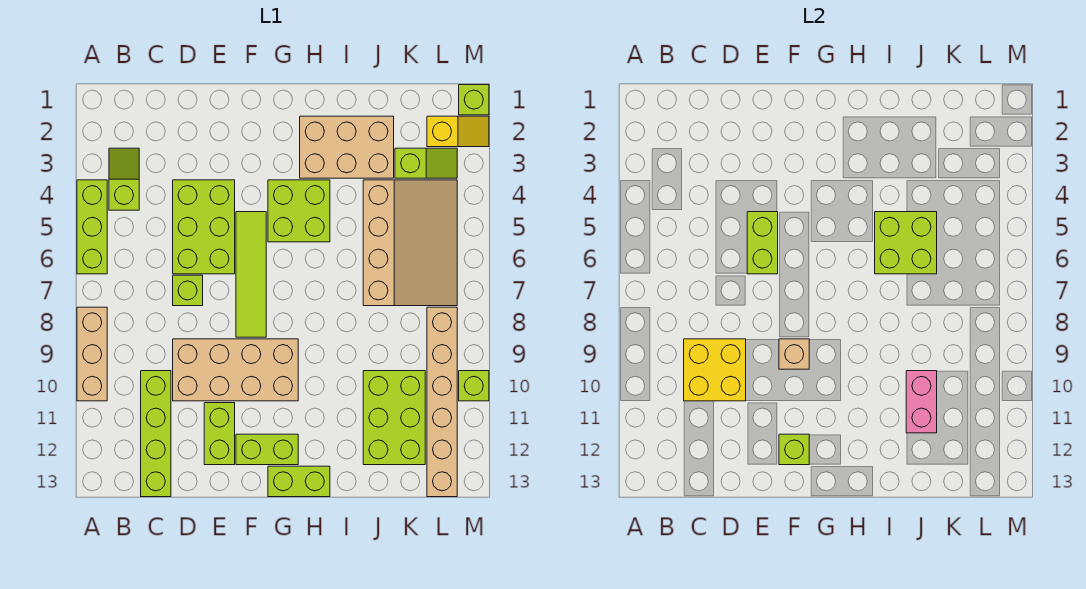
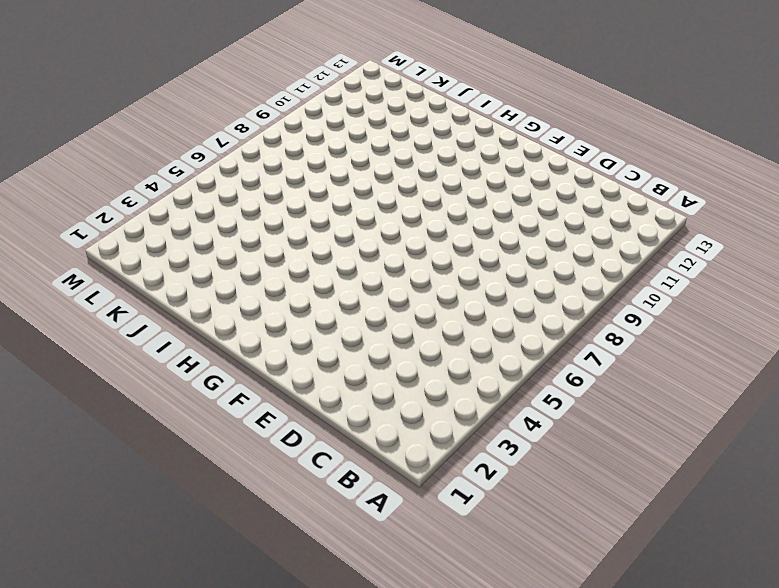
none -> lime 1x3 brick [77,180,107,274]
none -> tan 1x3 brick [77,307,107,401]
none -> lime 1x2 slope [109,148,139,210]

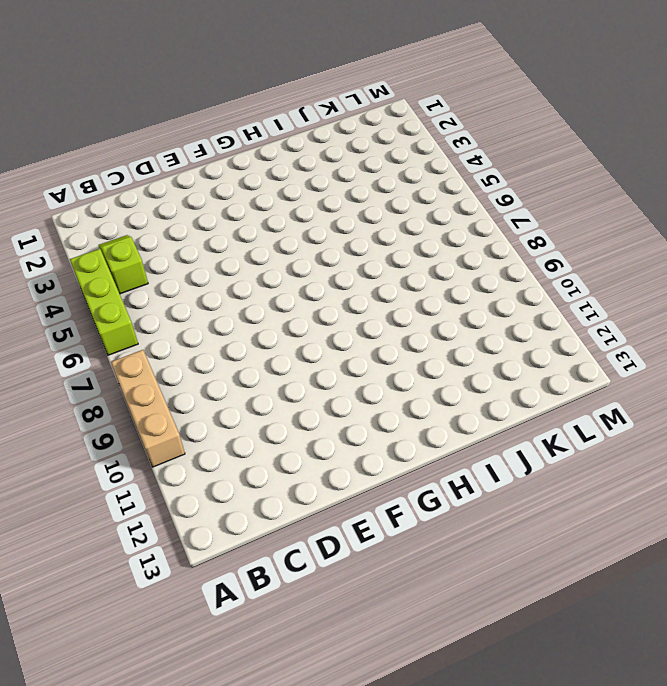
none -> lime 1x4 brick [141,371,171,497]
none -> lime 2x3 brick [173,180,235,274]
none -> lime 1x1 brick [173,275,203,306]

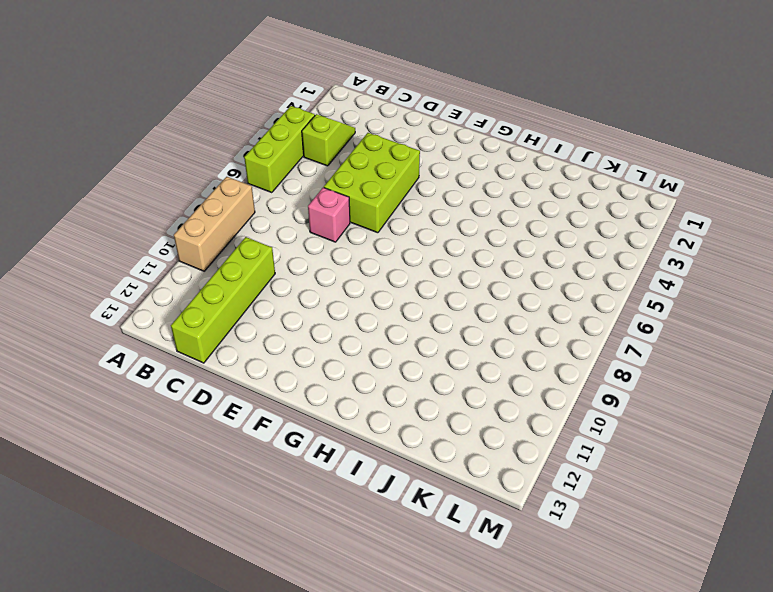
pink 1x1 brick [308,188,350,242] -> lime 1x1 brick [173,275,203,306]
none -> tan 2x4 brick [173,339,298,401]
none -> lime 1x2 brick [204,403,235,465]
none -> lime 1x4 tile [236,212,266,337]

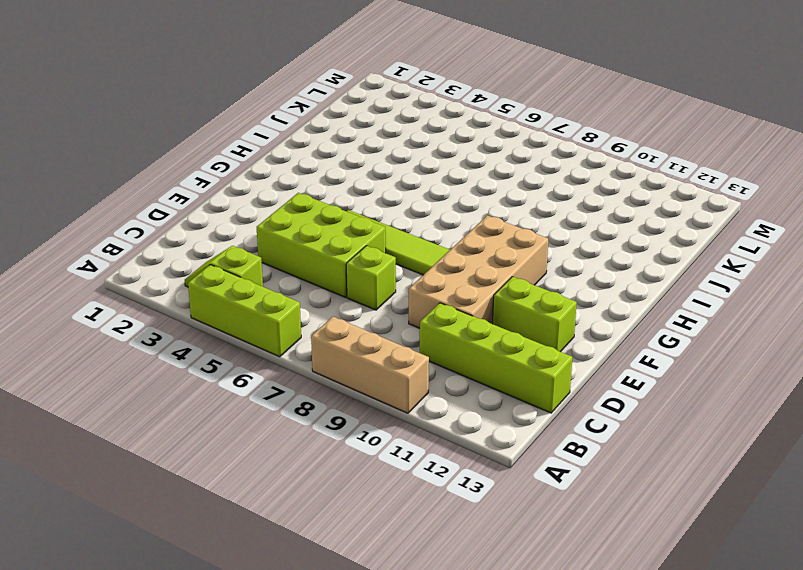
none -> lime 1x2 brick [236,434,298,465]
none -> lime 2x2 brick [268,180,330,242]
none -> lime 1x2 brick [268,466,330,497]

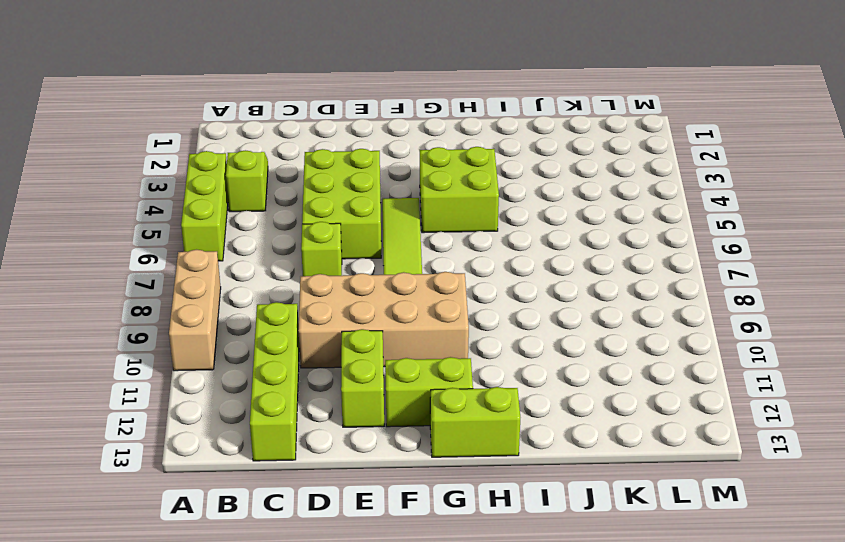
none -> tan 2x3 brick [300,116,394,178]
none -> tan 3x4 slope [363,180,457,306]
none -> lime 2x3 brick [363,371,425,465]

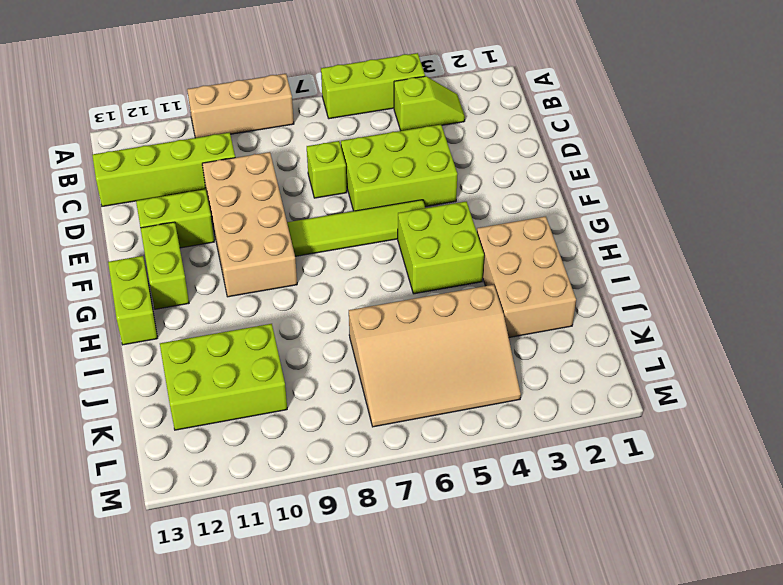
none -> lime 1x2 slope [395,148,457,178]
none -> yellow 1x2 slope [427,116,489,147]
none -> tan 1x6 brick [427,307,457,497]

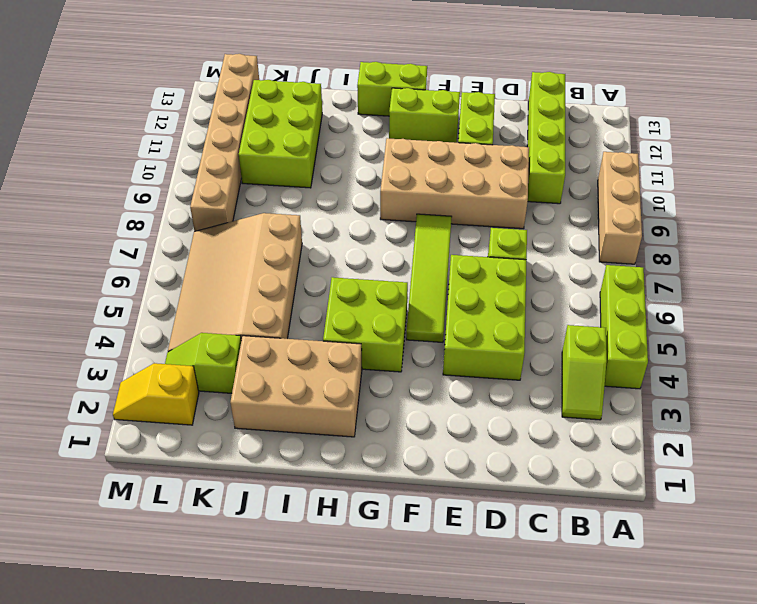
none -> lime 1x1 brick [459,85,489,115]
none -> lime 1x1 brick [459,371,489,401]
none -> yellow 2x2 brick [684,339,746,401]

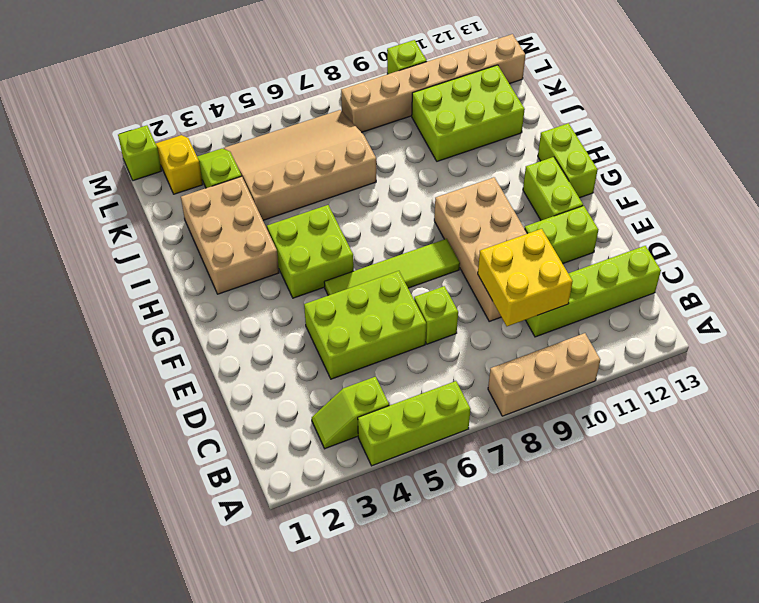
none -> lime 1x2 brick [747,212,778,274]
none -> tan 1x1 brick [779,339,809,369]
none -> lime 1x1 brick [779,434,809,465]

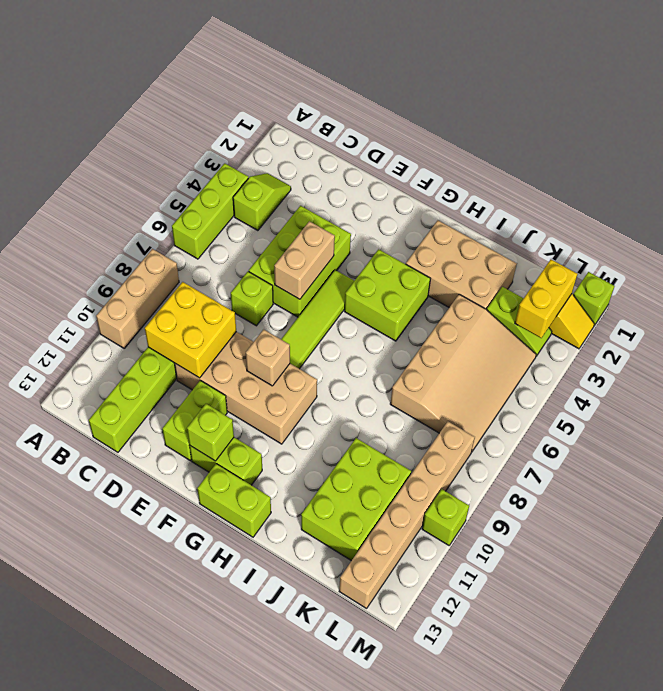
tan 1x2 brick [274,221,335,299] -> lime 1x2 brick [747,212,778,274]
yellow 1x2 brick [515,260,577,338] -> none
none -> lime 2x2 brick [875,212,937,274]
none -> pink 1x2 brick [906,371,937,433]

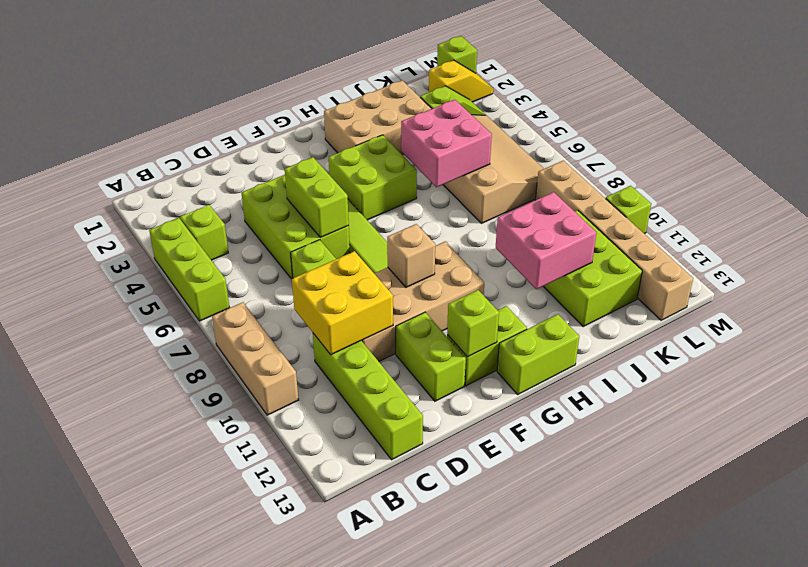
pink 2x2 brick [401,100,492,187] -> lime 2x2 brick [875,212,937,274]
pink 2x2 brick [496,192,596,289] -> pink 1x2 brick [906,371,937,433]

